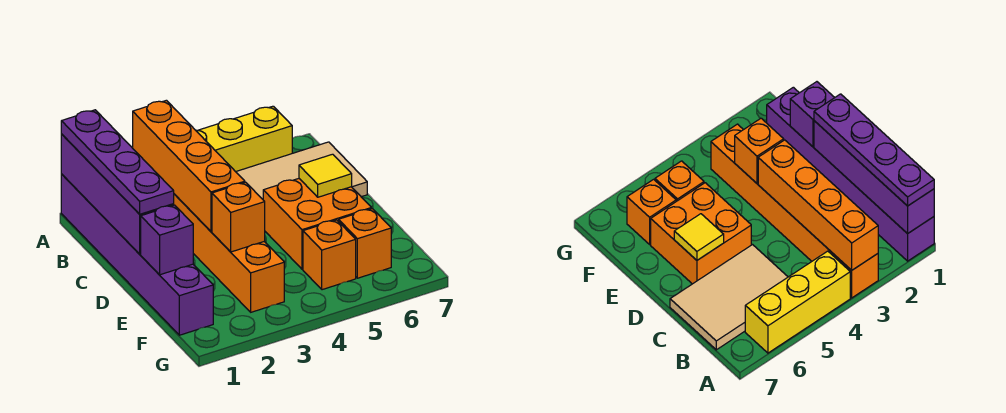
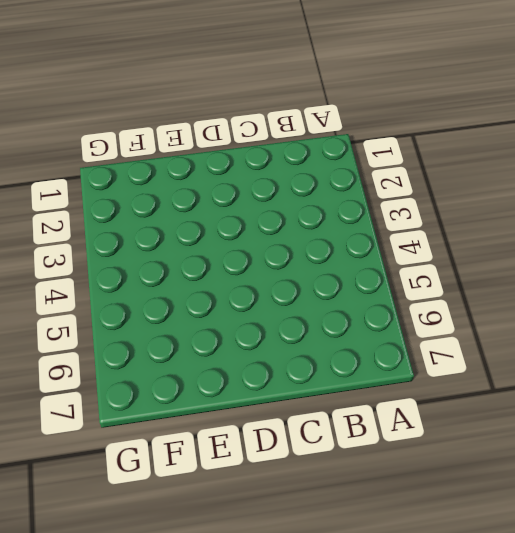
none -> purple 1x6 brick [61,174,213,335]
none -> orange 1x6 brick [174,194,284,312]
none -> yellow 1x3 brick [196,106,292,172]

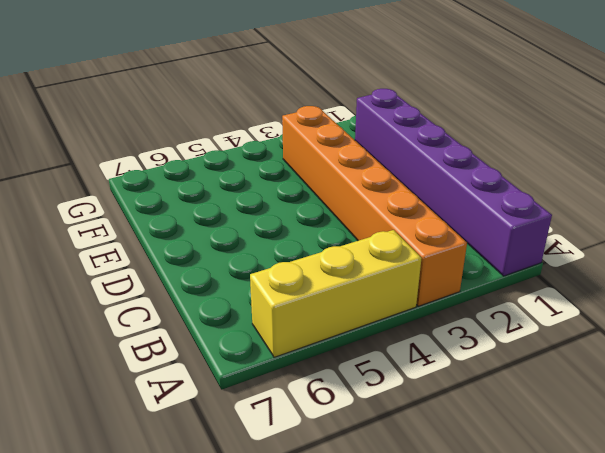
none -> tan 2x3 tile [236,142,367,199]
none -> orange 2x2 brick [263,179,371,269]
none -> orange 1x1 brick [303,220,356,290]

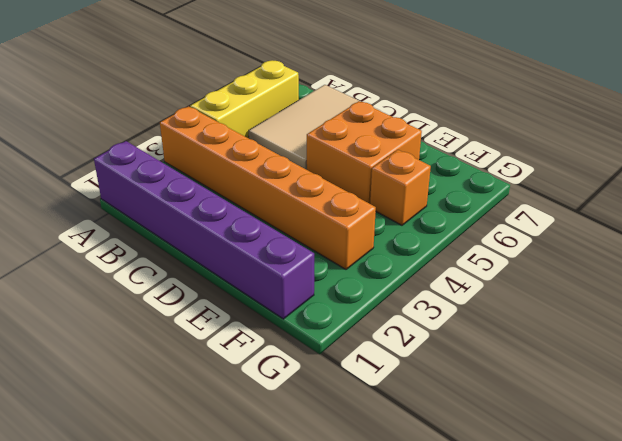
none -> orange 1x1 brick [339,209,391,278]
none -> purple 1x4 brick [61,134,174,254]
none -> orange 1x4 brick [133,100,245,231]

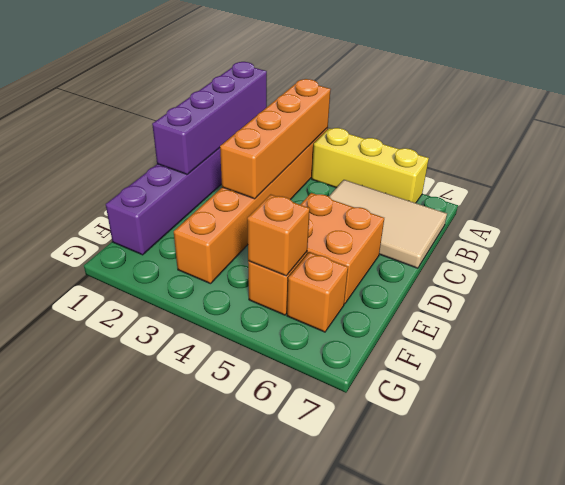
orange 1x1 brick [247,194,310,276] -> orange 1x1 brick moved to [212,182,265,252]
none -> yellow 1x1 tile [299,154,352,197]
none -> purple 1x1 brick [141,205,193,275]
none -> purple 1x4 plate [61,110,174,214]

